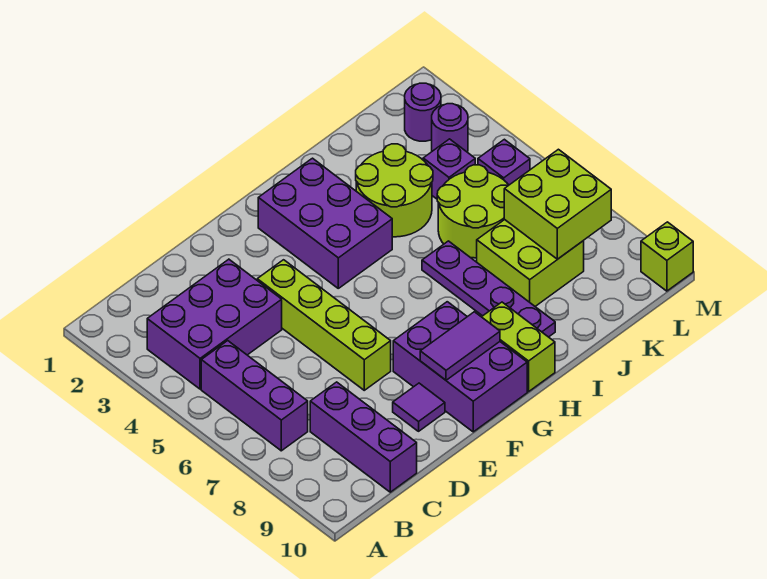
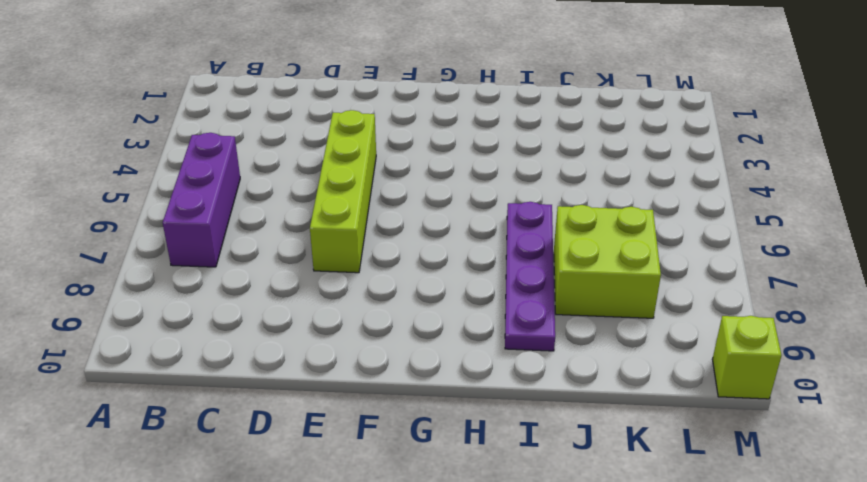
none -> purple 2x3 brick [147,259,282,389]
none -> purple 1x3 brick [310,382,417,492]
none -> purple 1x1 tile [393,383,445,431]

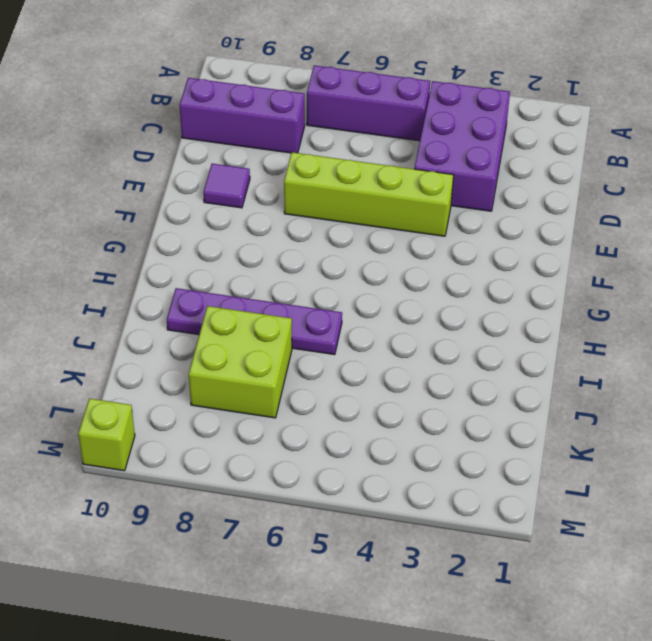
none -> purple 2x3 brick [393,302,527,432]
none -> purple 2x3 brick [258,158,392,288]
none -> lime 1x2 brick [482,302,555,392]

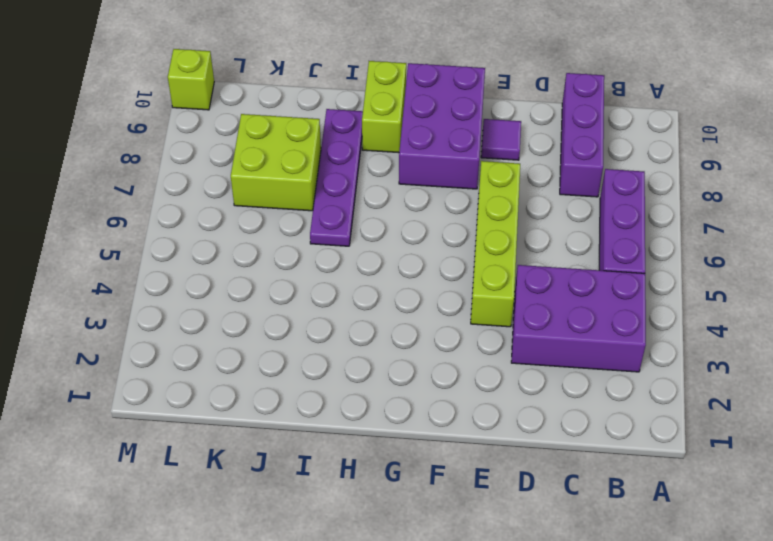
none -> purple 2x3 brick [258,158,392,288]
none -> lime 2x2 round brick [356,144,433,237]
none -> lime 2x2 round brick [437,165,509,258]

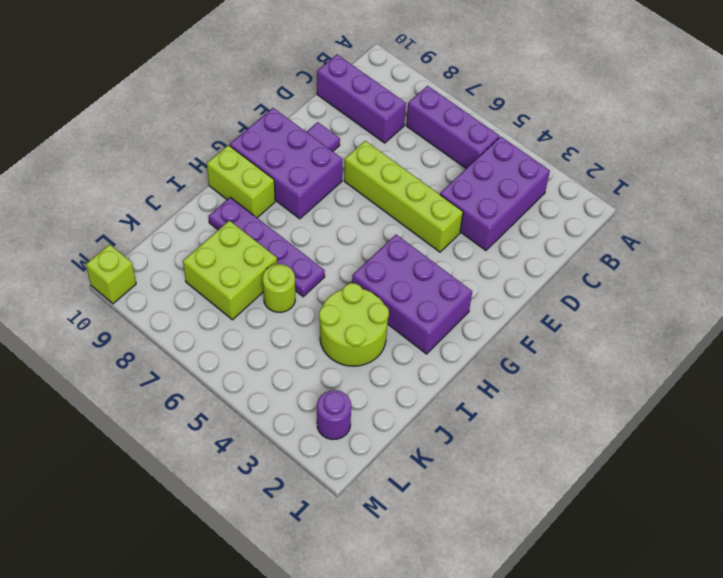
lime 1x1 round brick [263,264,295,312] -> lime 2x2 round brick [437,165,509,258]
none -> purple 1x1 brick [423,139,475,199]
none -> purple 1x1 round brick [432,104,468,152]
none -> purple 1x1 brick [478,139,530,185]

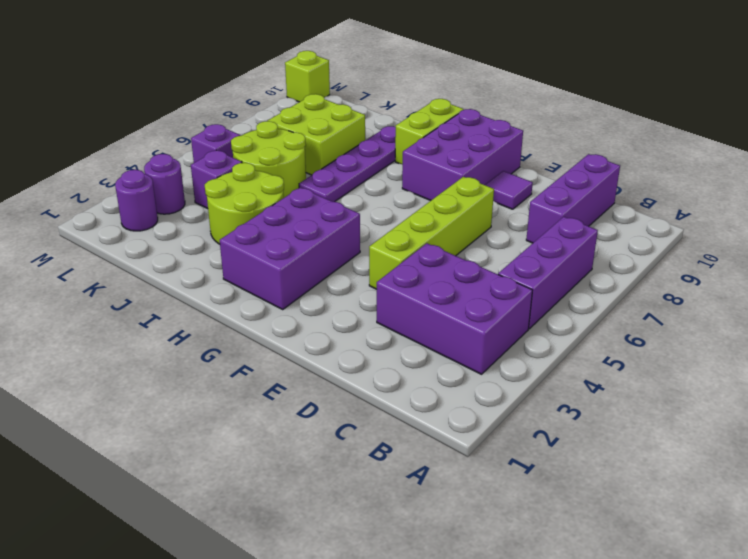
none -> purple 1x2 tile [420,312,500,380]
none -> lime 2x2 brick [504,149,611,259]

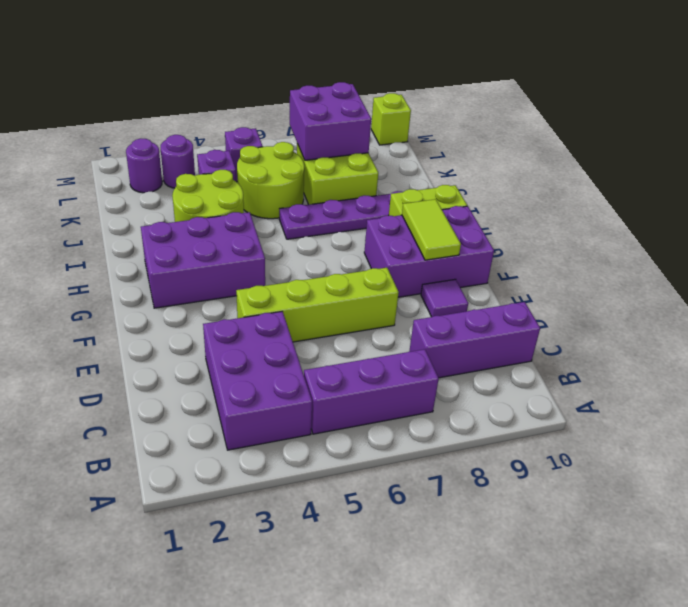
lime 1x2 tile [402,199,461,260] -> purple 1x2 tile [420,312,500,380]
purple 2x2 brick [290,82,371,160] -> lime 2x2 brick [504,149,611,259]

